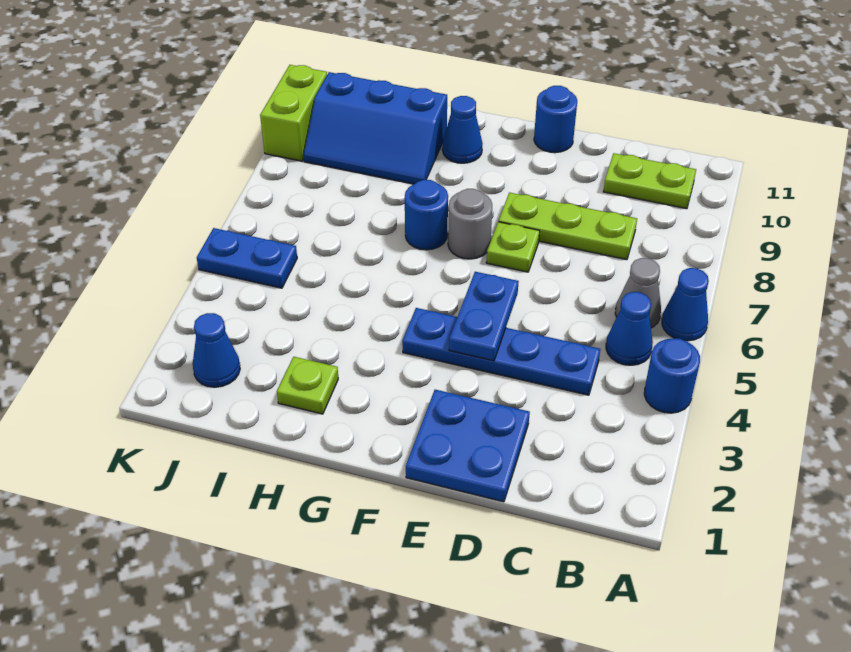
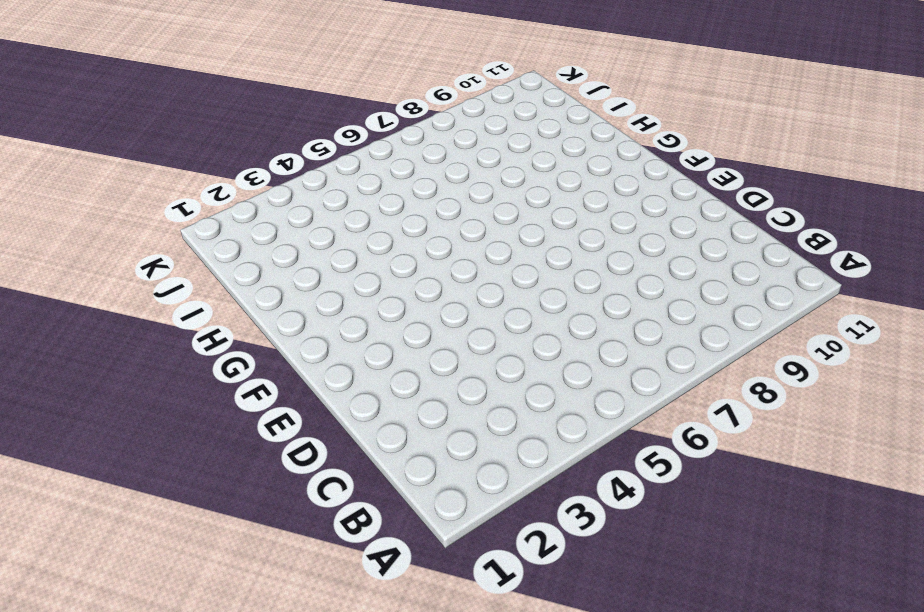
none -> blue 1x1 round brick [644,338,700,413]
none -> blue 1x1 cone [662,268,709,341]
none -> blue 1x1 cone [606,292,653,365]

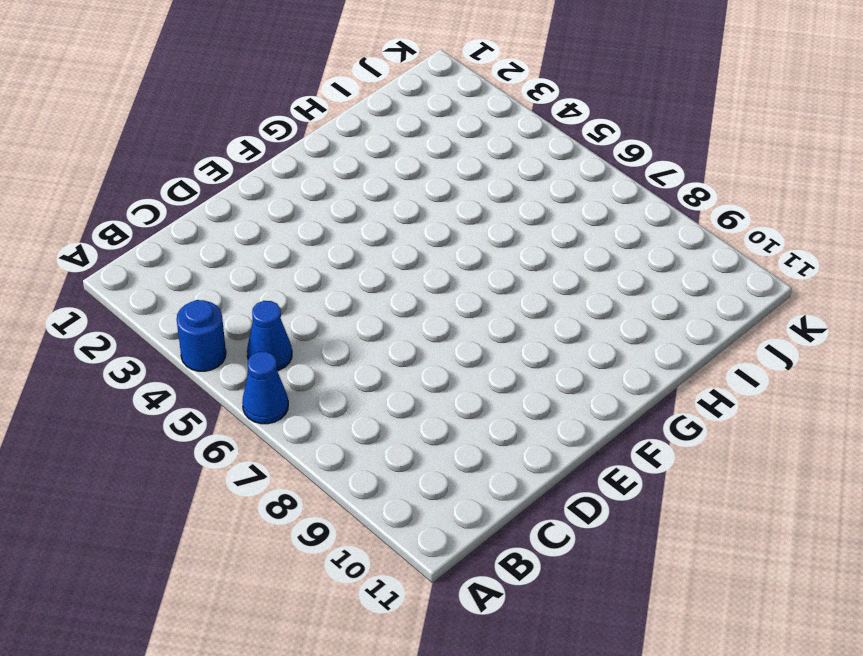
none -> grey 1x1 cone [615,258,661,328]
none -> lime 1x2 plate [603,153,696,209]
none -> blue 1x4 plate [402,308,600,395]

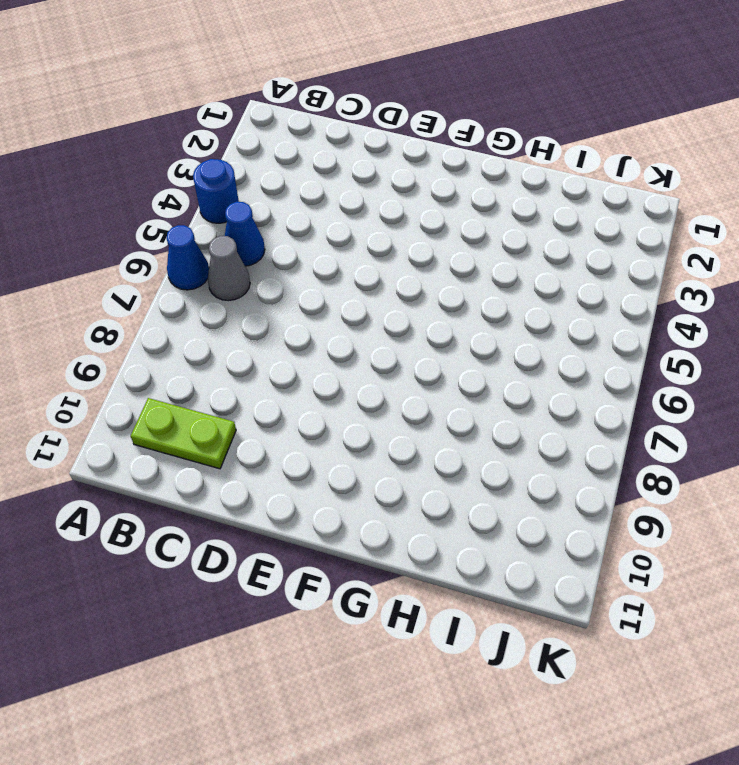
none -> blue 1x4 plate [402,308,600,395]
none -> lime 1x3 plate [499,192,637,260]
none -> blue 2x2 plate [406,390,530,502]

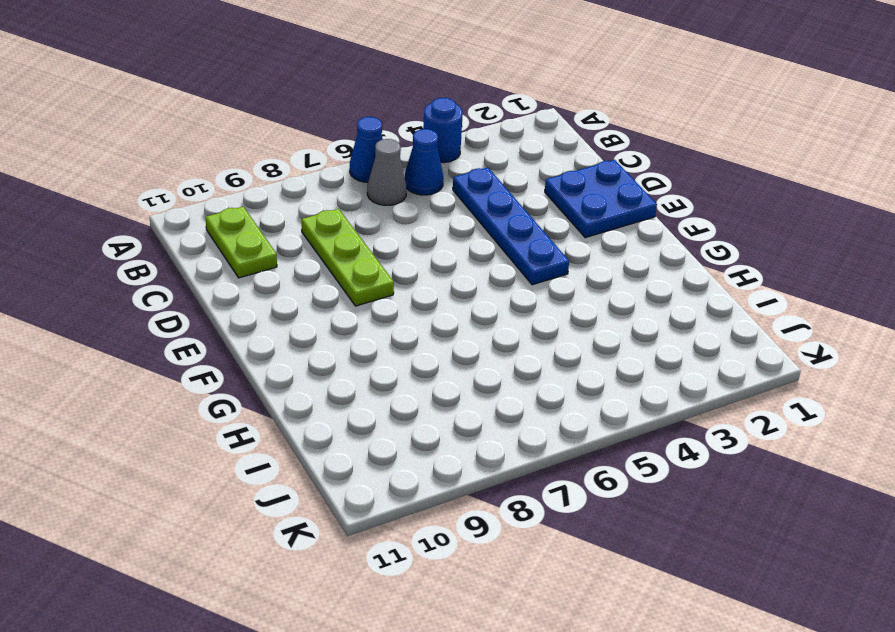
none -> lime 1x1 plate [486,222,540,272]
none -> blue 1x1 round brick [534,86,577,153]
none -> grey 1x1 round brick [448,189,492,259]

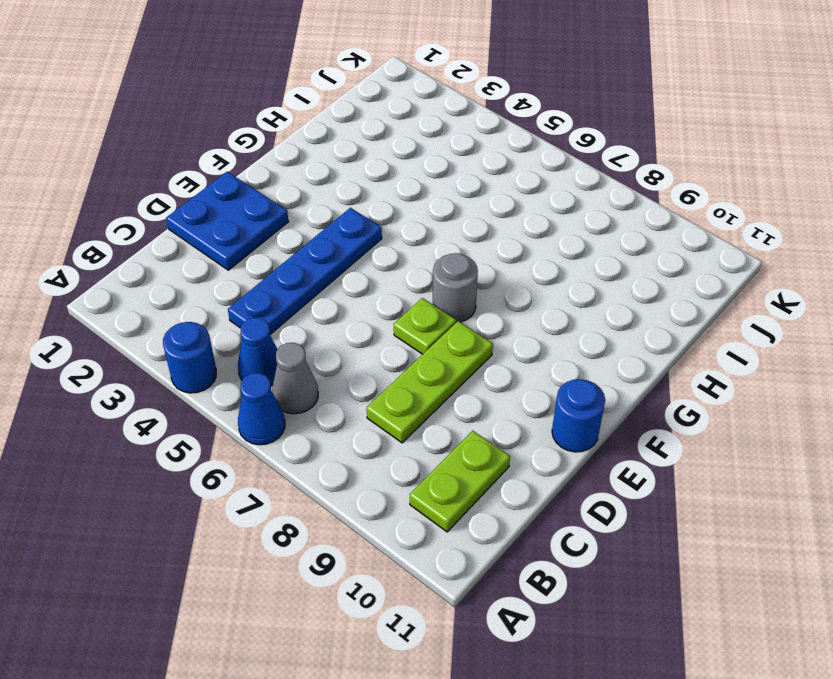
none -> blue 1x1 round brick [405,180,448,250]
none -> blue 1x1 cone [442,96,483,163]
none -> lime 1x1 plate [277,357,338,414]

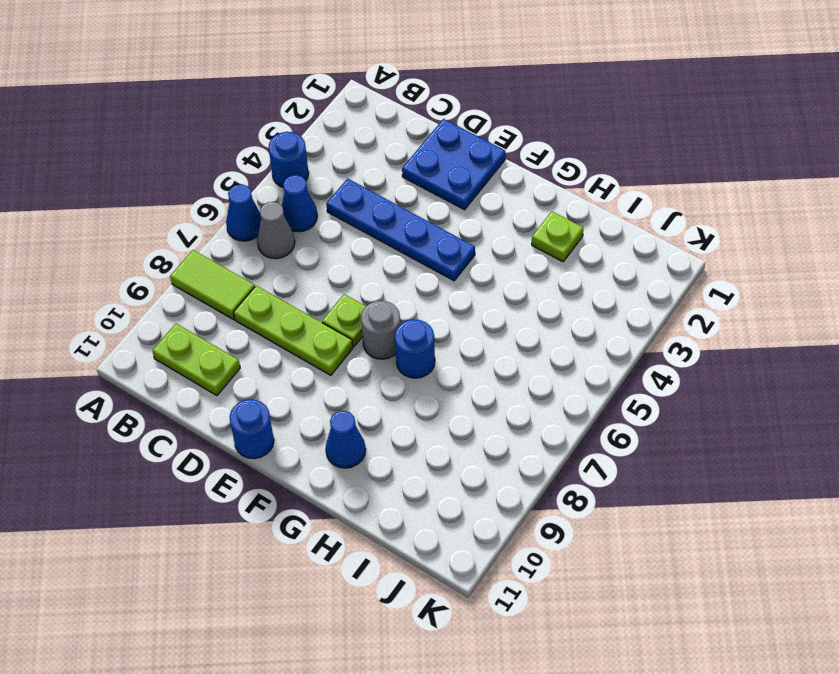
lime 1x2 tile [170,250,255,319] -> none
none -> blue 2x3 slope [304,72,447,184]
none -> blue 1x1 cone [193,313,240,387]
none -> blue 1x2 plate [197,228,297,288]

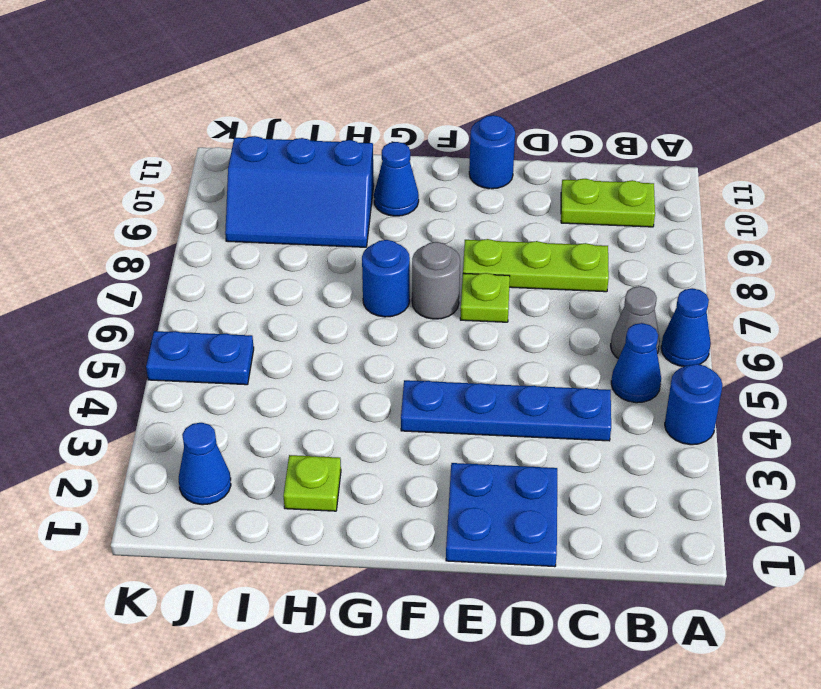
none -> lime 1x2 brick [260,65,327,161]
none -> blue 1x2 plate [449,272,519,361]

